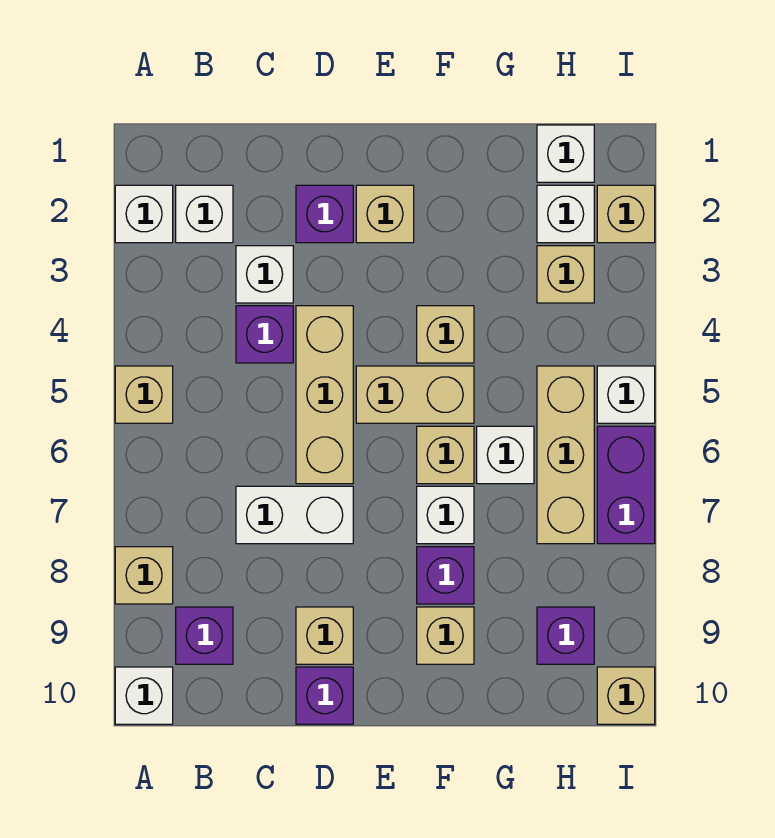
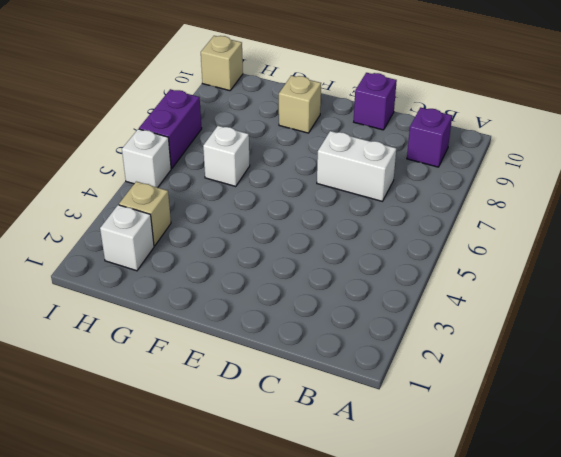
none -> white 1x1 brick [115,185,173,243]
none -> tan 1x1 brick [115,366,173,423]
none -> tan 1x1 brick [115,547,173,604]
none -> white 1x1 brick [115,667,173,724]

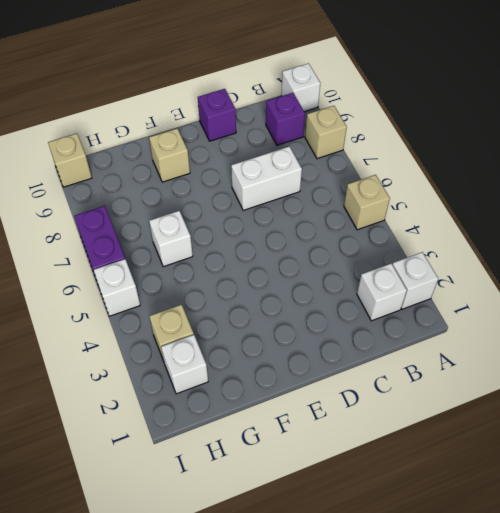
none -> white 1x1 brick [236,246,293,303]
none -> purple 1x1 brick [236,306,293,363]
none -> purple 1x1 brick [296,185,353,243]
none -> tan 1x3 brick [296,306,353,484]

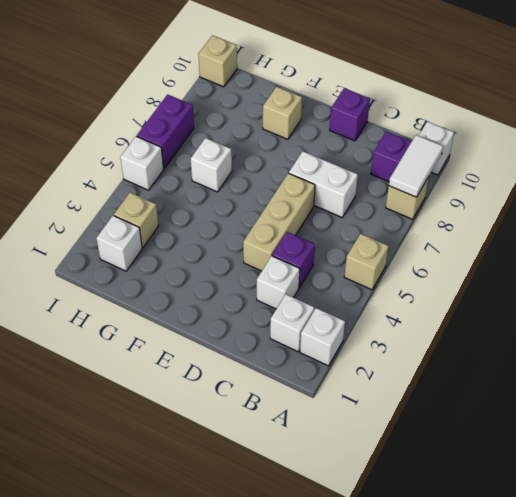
white 1x2 tile [389,135,443,197] -> none
none -> purple 1x1 brick [296,185,353,243]
none -> tan 1x1 brick [296,607,353,664]
none -> tan 1x1 brick [356,185,414,243]
none -> tan 1x2 brick [356,366,474,423]

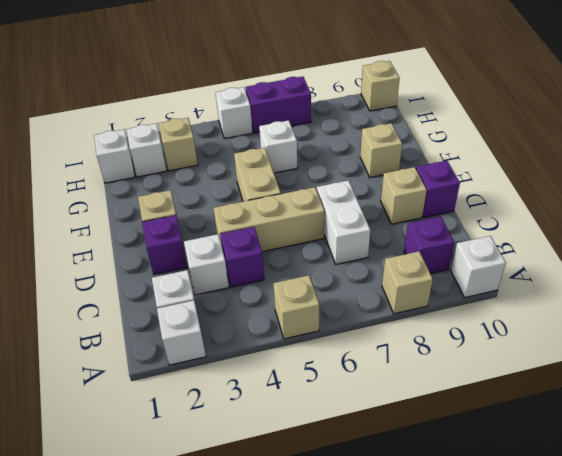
none -> tan 1x1 brick [417,306,474,363]
none -> tan 1x1 brick [417,426,474,484]
none -> white 1x1 brick [417,486,474,544]
none -> purple 1x1 brick [417,547,474,604]

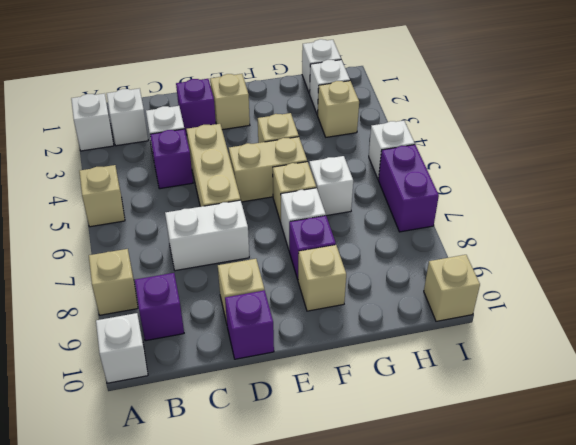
none -> tan 1x3 brick [537,366,594,544]
none -> purple 1x1 brick [537,607,594,664]
none -> tan 1x1 brick [597,185,655,243]

